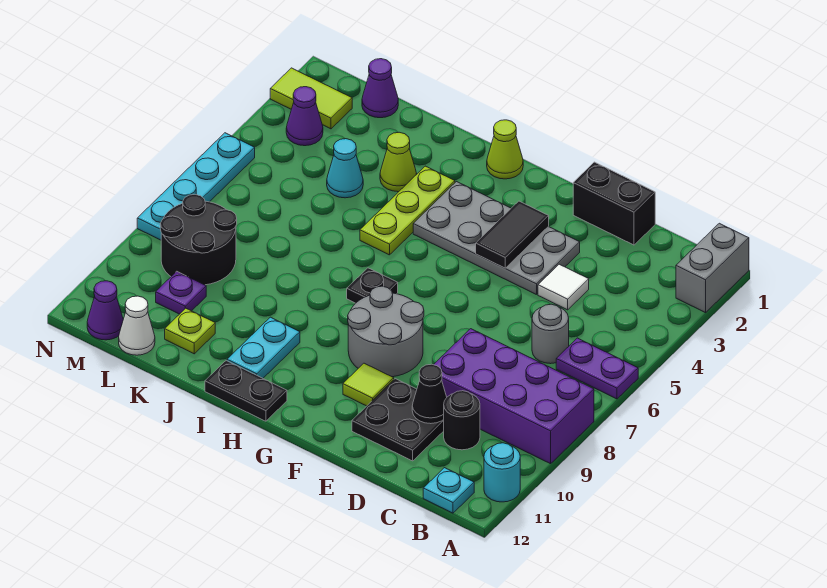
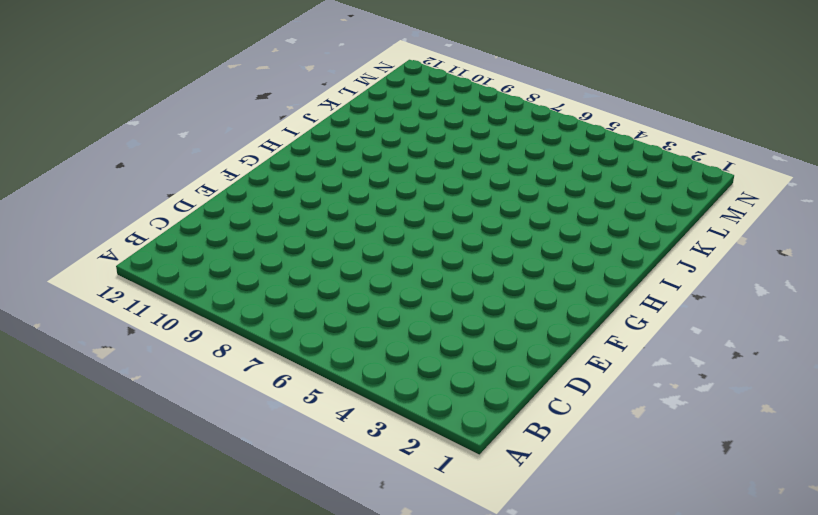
none -> grey 1x2 brick [676,223,749,313]
none -> purple 1x2 plate [556,338,638,399]
none -> purple 2x4 brick [434,329,594,464]
none -> cyan 1x1 round brick [484,443,520,502]

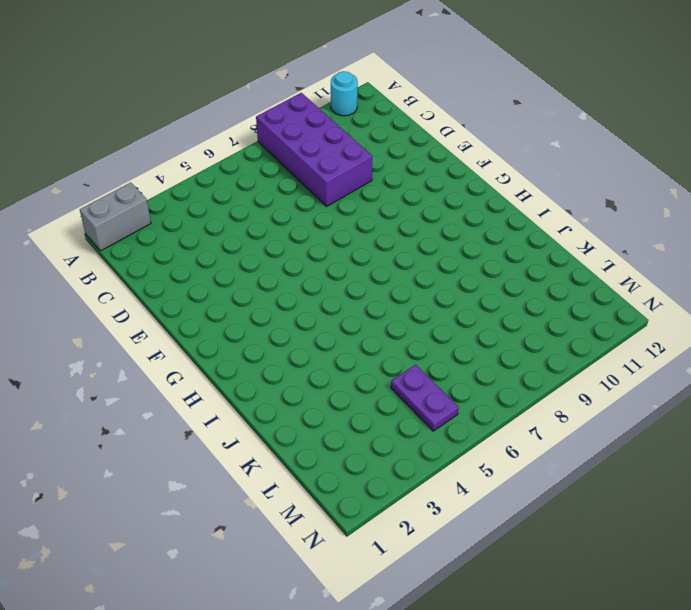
purple 1x2 plate [391,365,459,431] -> purple 1x2 plate moved to [556,338,638,399]
none -> cyan 1x1 plate [423,468,474,513]
none -> grey 1x1 round brick [532,304,569,364]
none -> black 1x1 round brick [444,391,480,450]
none -> black 1x2 brick [573,162,655,245]

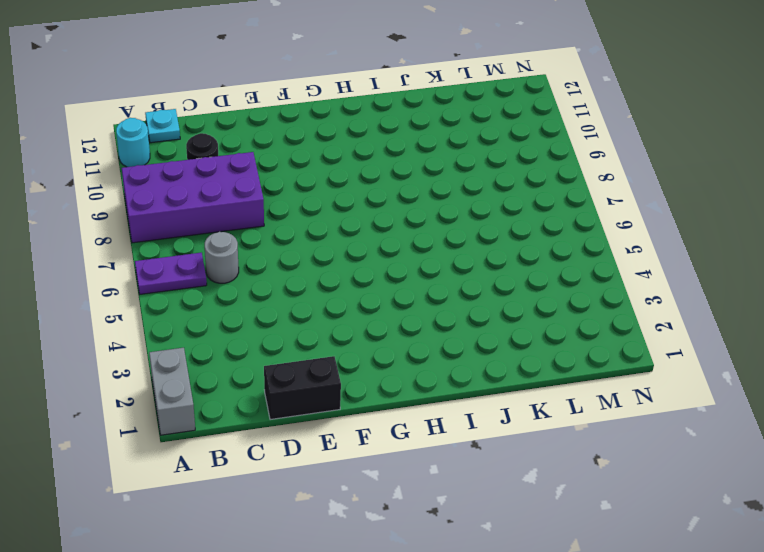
none -> white 1x1 tile [538,264,589,310]
none -> black 2x2 plate [352,379,444,461]
none -> grey 2x4 plate [413,182,580,295]
none -> grey 2x2 round brick [348,286,424,377]

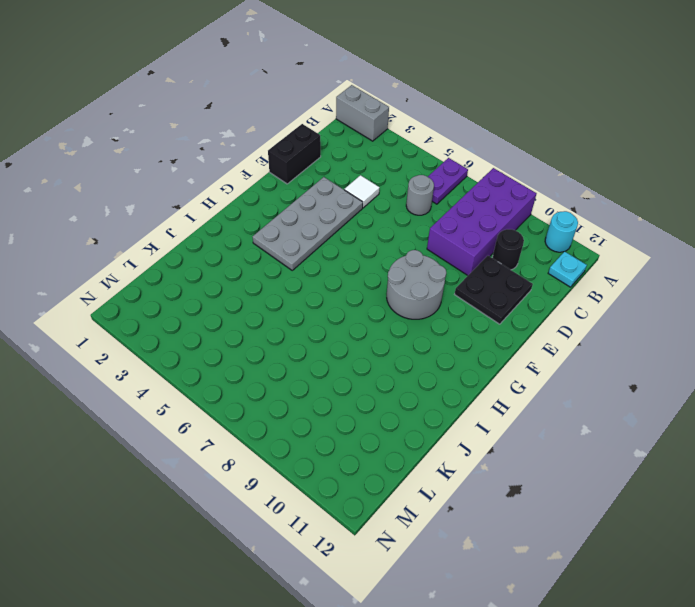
none -> lime 1x1 tile [343,363,394,406]
none -> lime 1x1 cone [487,120,523,179]
none -> black 1x1 plate [347,268,398,303]
none -> black 1x2 plate [205,361,287,421]

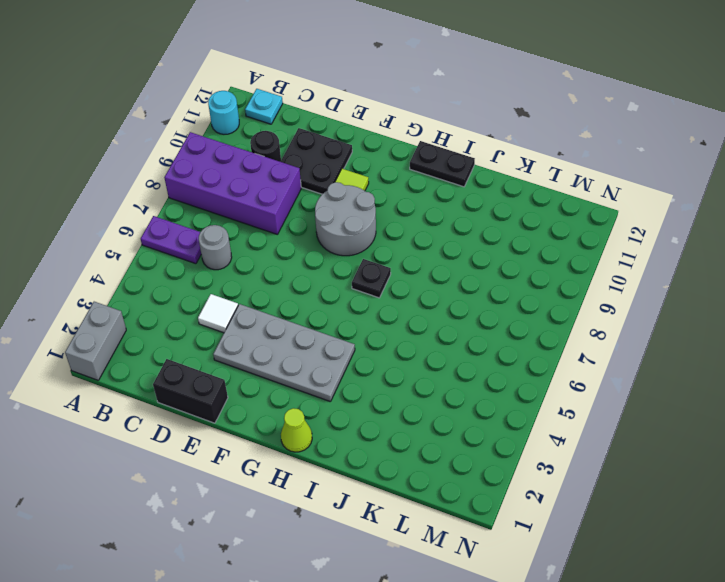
none -> lime 1x3 plate [360,166,455,255]
none -> cyan 1x2 plate [227,317,300,378]
none -> lime 1x1 cone [380,132,416,192]
none -> cyan 1x1 cone [327,139,363,198]

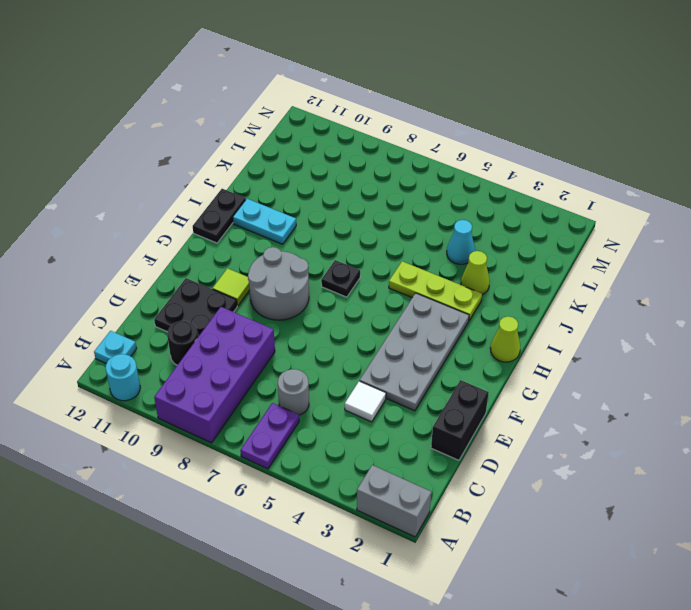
none -> lime 1x1 plate [165,308,215,354]
none -> purple 1x1 cone [362,59,398,118]
none -> black 2x2 round brick [160,195,237,285]
none -> purple 1x1 plate [156,271,206,314]

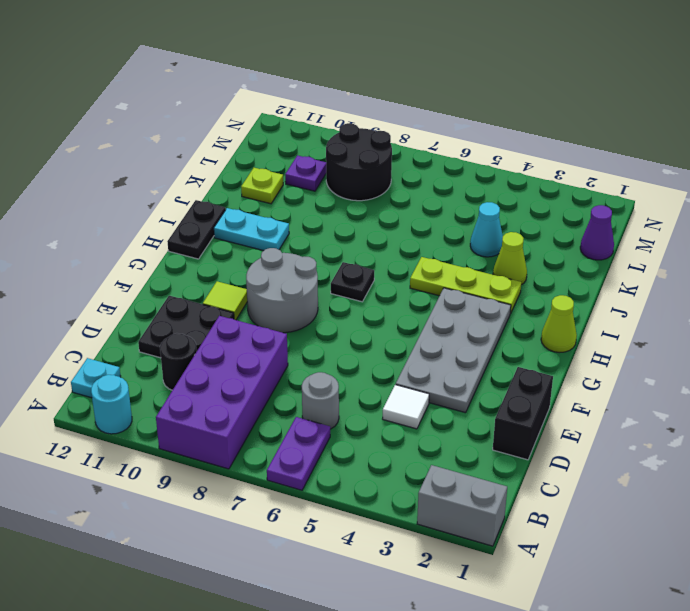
none -> white 1x1 cone [119,296,155,355]
none -> lime 1x2 tile [270,68,352,129]
none -> purple 1x1 cone [286,87,323,146]
none -> purple 1x1 cone [87,281,123,340]

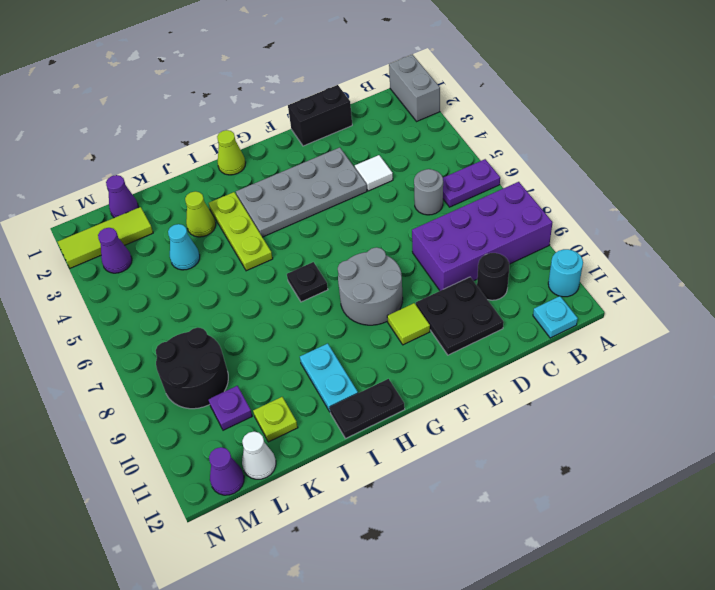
lime 1x3 tile [58,207,153,268] -> lime 1x2 tile [270,68,352,129]
none -> cyan 1x4 plate [137,133,255,240]
none -> black 1x1 cone [412,364,447,424]
none -> black 1x2 tile [476,201,549,268]

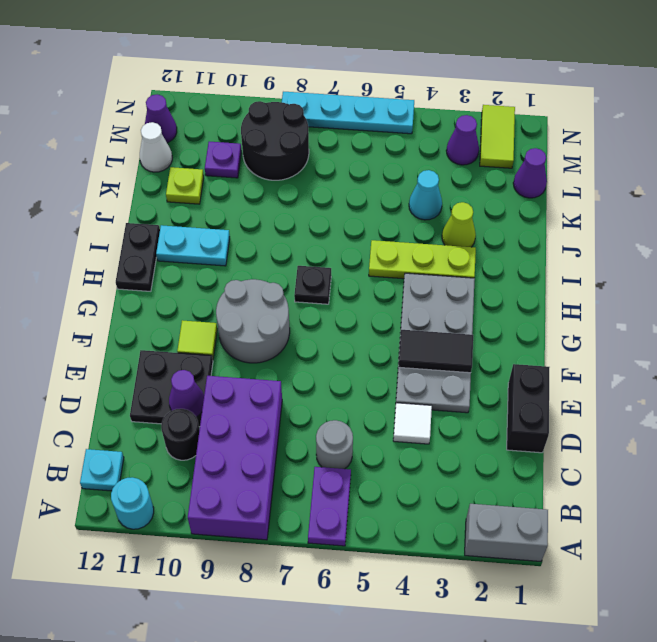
purple 1x1 cone [169,370,204,417] -> black 1x1 cone [412,364,447,424]
none -> lime 1x1 cone [487,120,523,179]

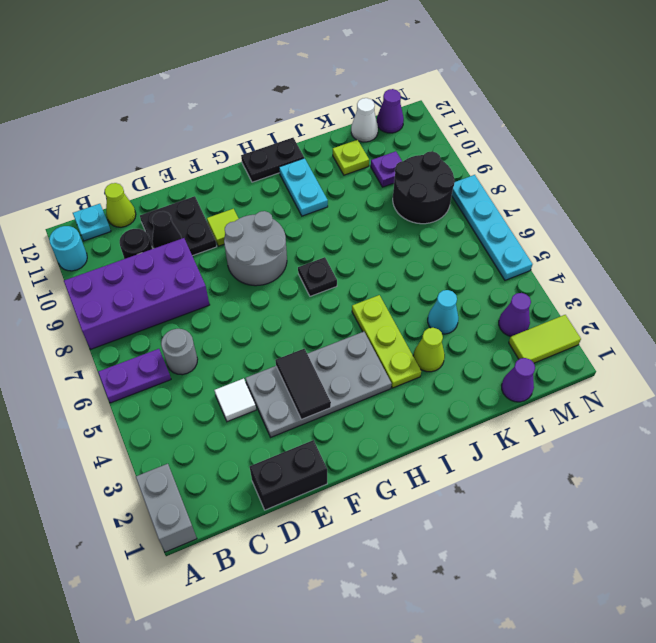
lime 1x1 cone [105,183,136,227] -> lime 1x1 cone moved to [487,120,523,179]

